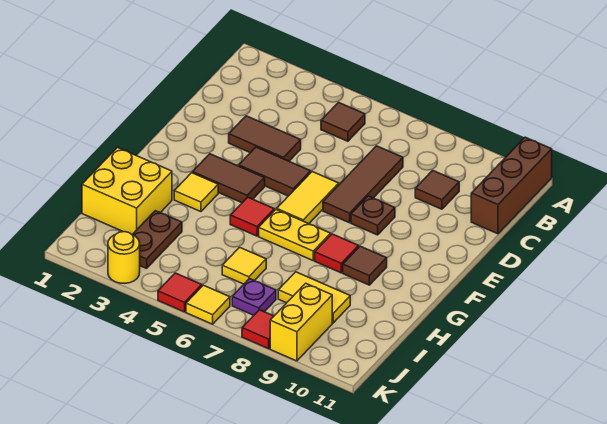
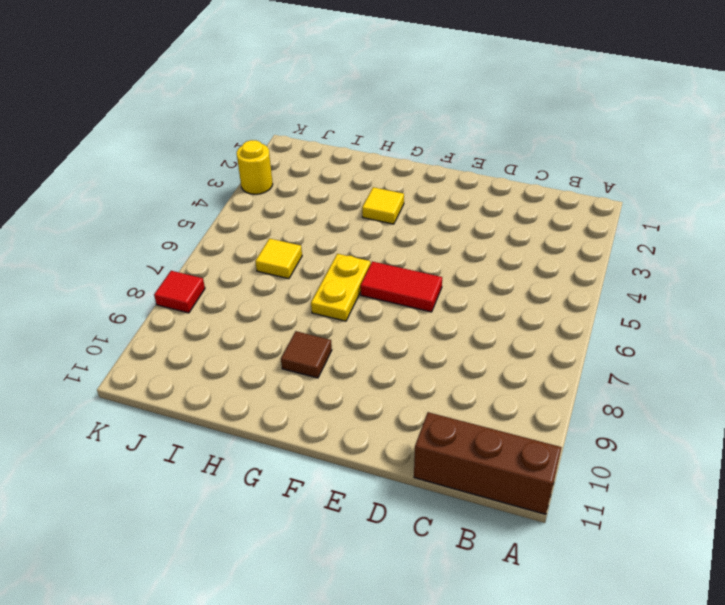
red 1x2 tile [360,261,442,312] -> yellow 1x2 tile [277,172,339,224]
none -> brown 1x1 tile [321,102,365,141]
none -> brown 1x3 tile [323,146,403,223]
none -> brown 1x1 tile [415,170,459,209]

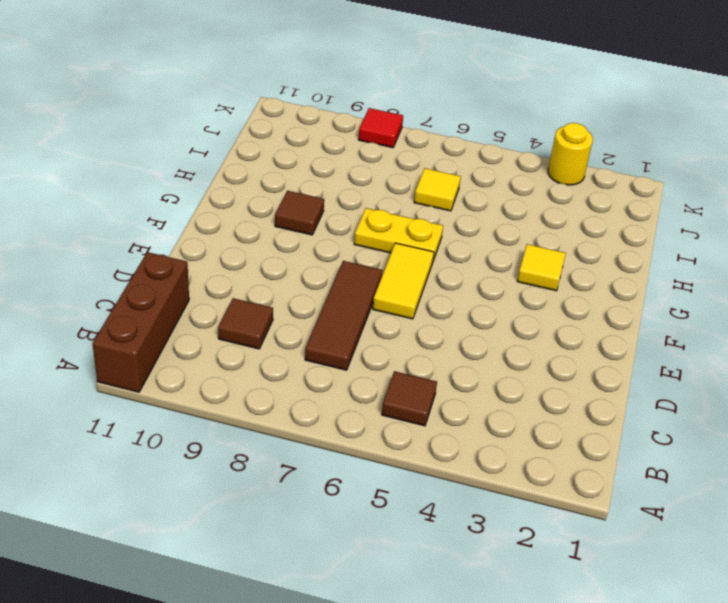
none -> brown 1x2 tile [229,116,301,161]
none -> brown 1x2 tile [239,147,311,196]
none -> brown 1x1 plate [351,196,395,235]

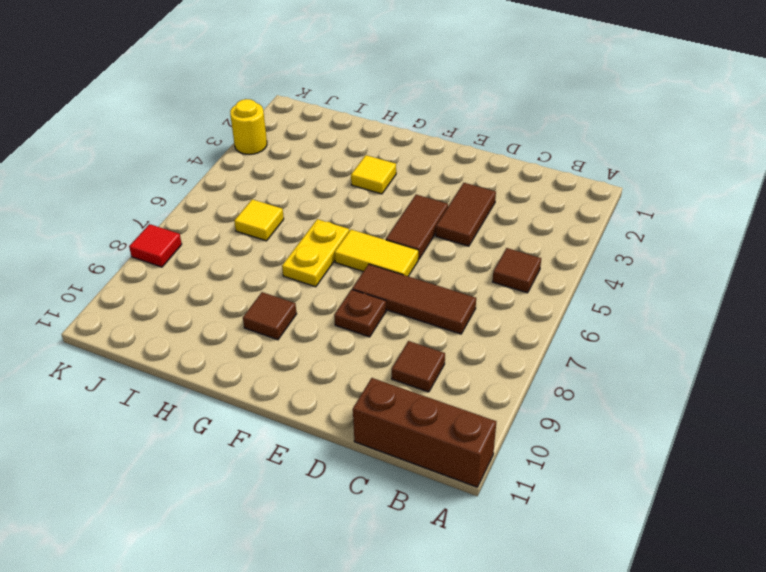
none -> brown 1x2 tile [192,154,265,203]
none -> red 1x1 tile [230,197,274,236]
none -> red 1x1 tile [315,234,359,273]

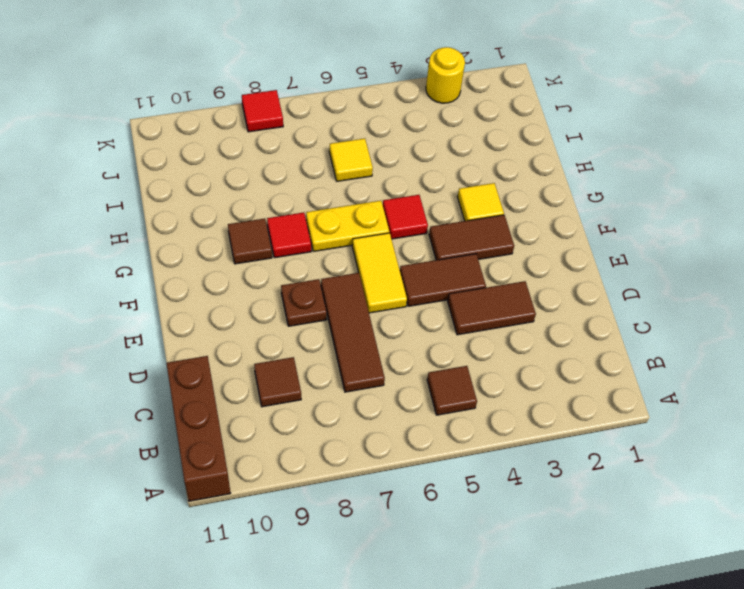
none -> yellow 2x2 brick [82,147,172,234]
none -> brown 1x2 plate [132,211,182,269]
none -> yellow 1x2 tile [278,272,350,323]

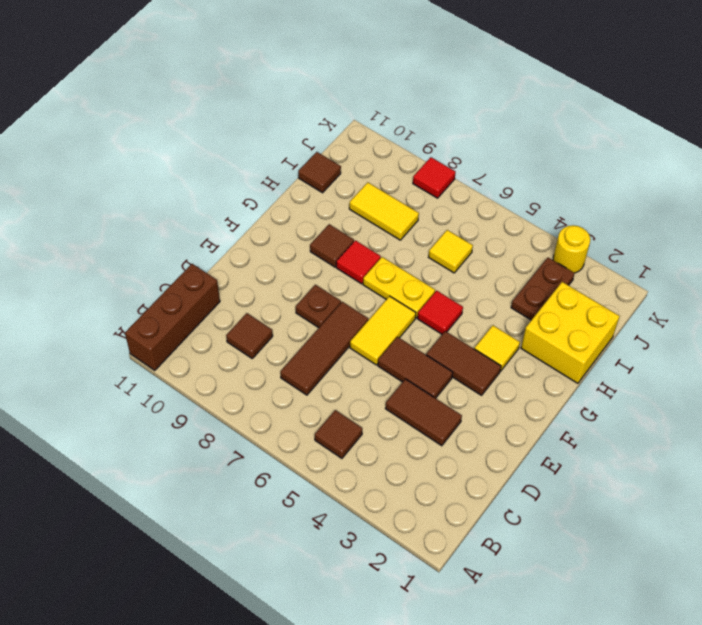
brown 1x1 tile [298,152,341,193] -> none
none -> purple 1x1 plate [232,279,276,315]
none -> yellow 1x2 brick [270,283,332,361]
none -> red 1x1 tile [158,273,202,312]

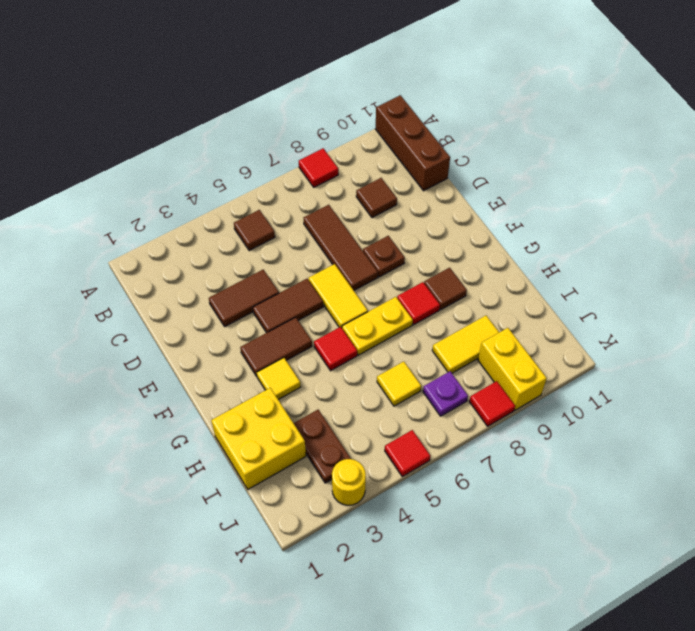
red 1x1 tile [299,148,338,187] -> none
none -> yellow 1x1 tile [186,285,230,324]

